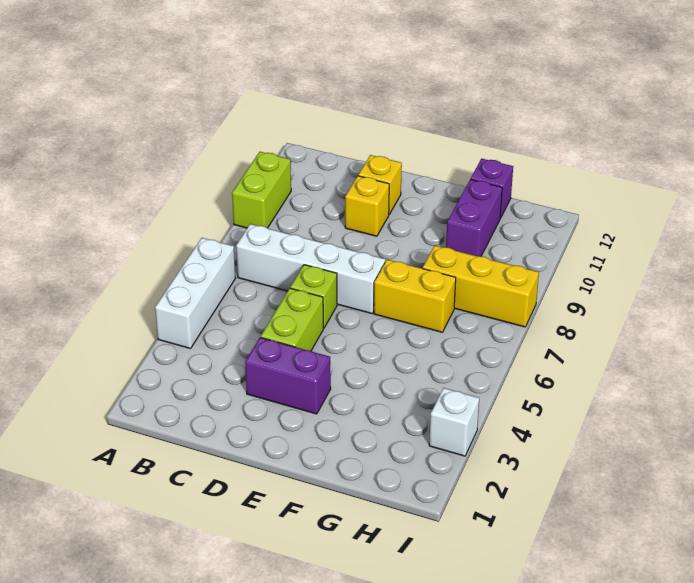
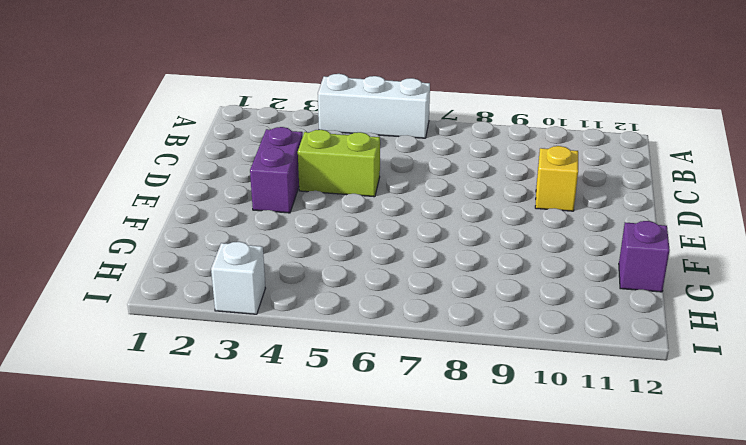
none -> lime 1x2 brick [232,152,291,228]
none -> white 1x4 brick [236,224,385,314]
none -> lime 1x1 brick [290,265,337,328]

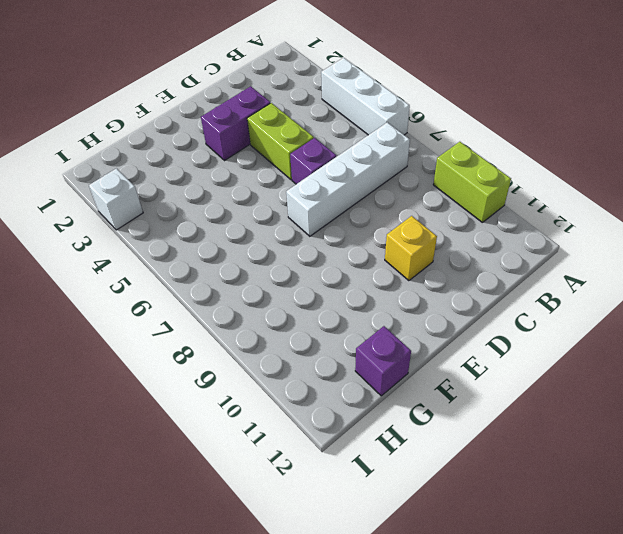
purple 1x1 brick [290,138,336,184] -> lime 1x1 brick [290,265,337,328]
none -> yellow 1x1 brick [358,155,402,214]
none -> yellow 1x2 brick [374,259,456,332]
none -> yellow 1x3 brick [423,246,539,327]

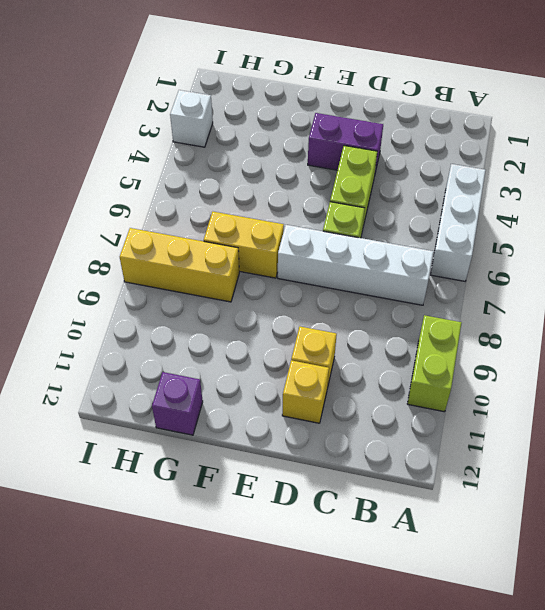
none -> purple 1x2 brick [446,179,502,256]

